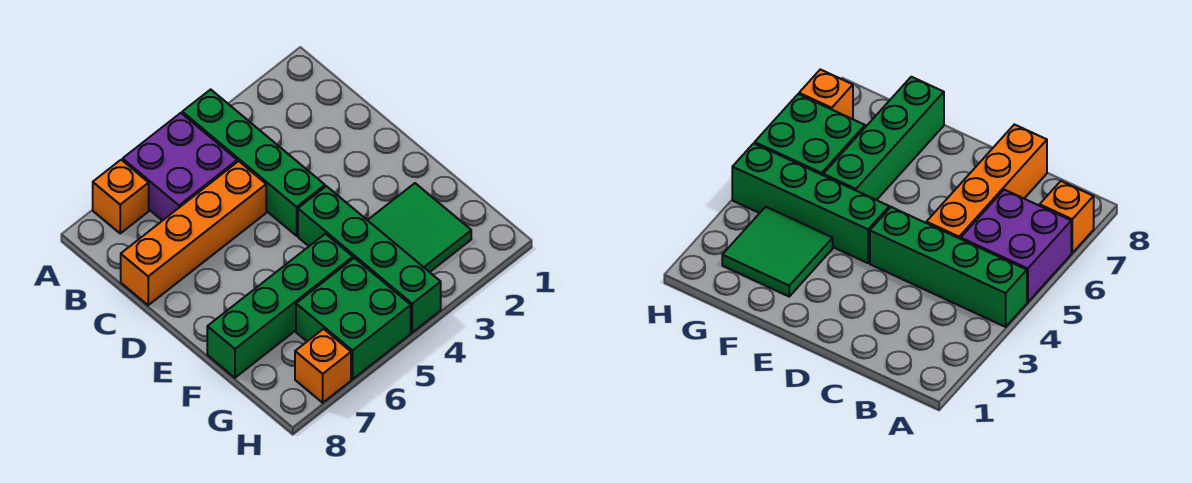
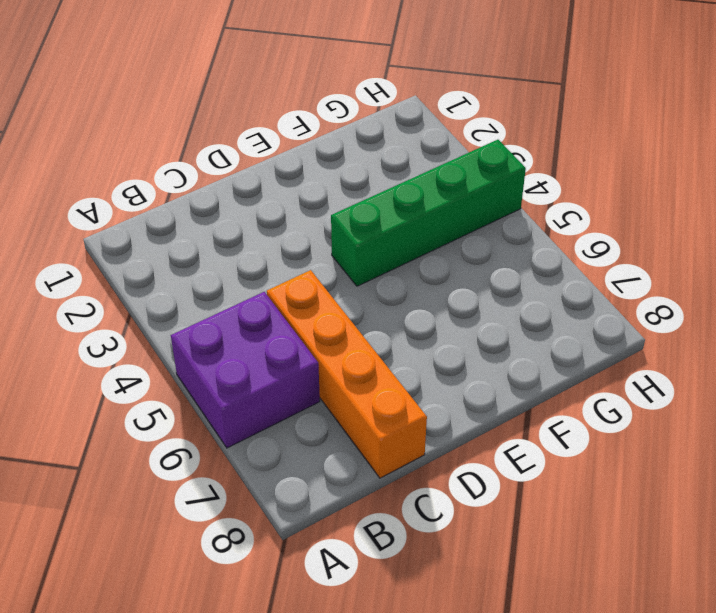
none -> green 1x4 brick [182,89,325,236]
none -> orange 1x1 brick [93,160,149,233]

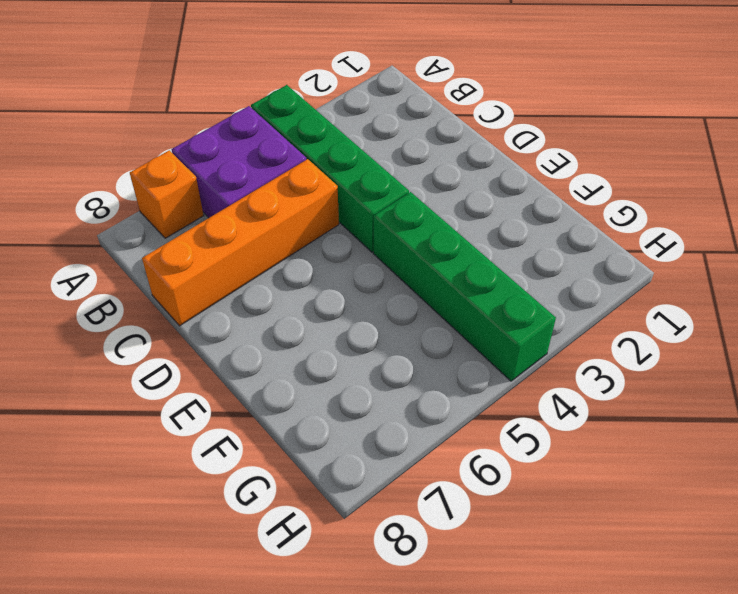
none -> green 2x2 tile [368,183,471,272]
none -> green 1x4 brick [207,234,353,378]

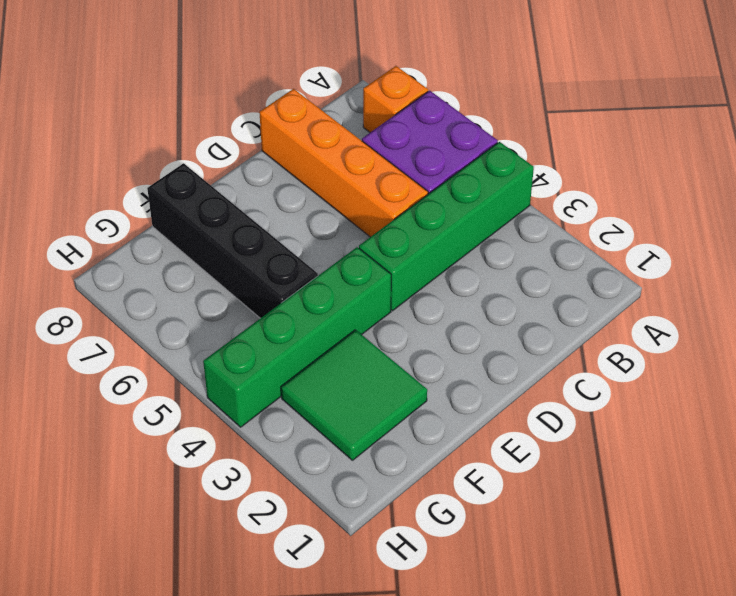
black 1x4 brick [147,163,318,318] -> green 1x4 brick [207,234,353,378]
none -> green 2x2 brick [296,258,411,379]
none -> orange 1x1 brick [295,329,351,403]

